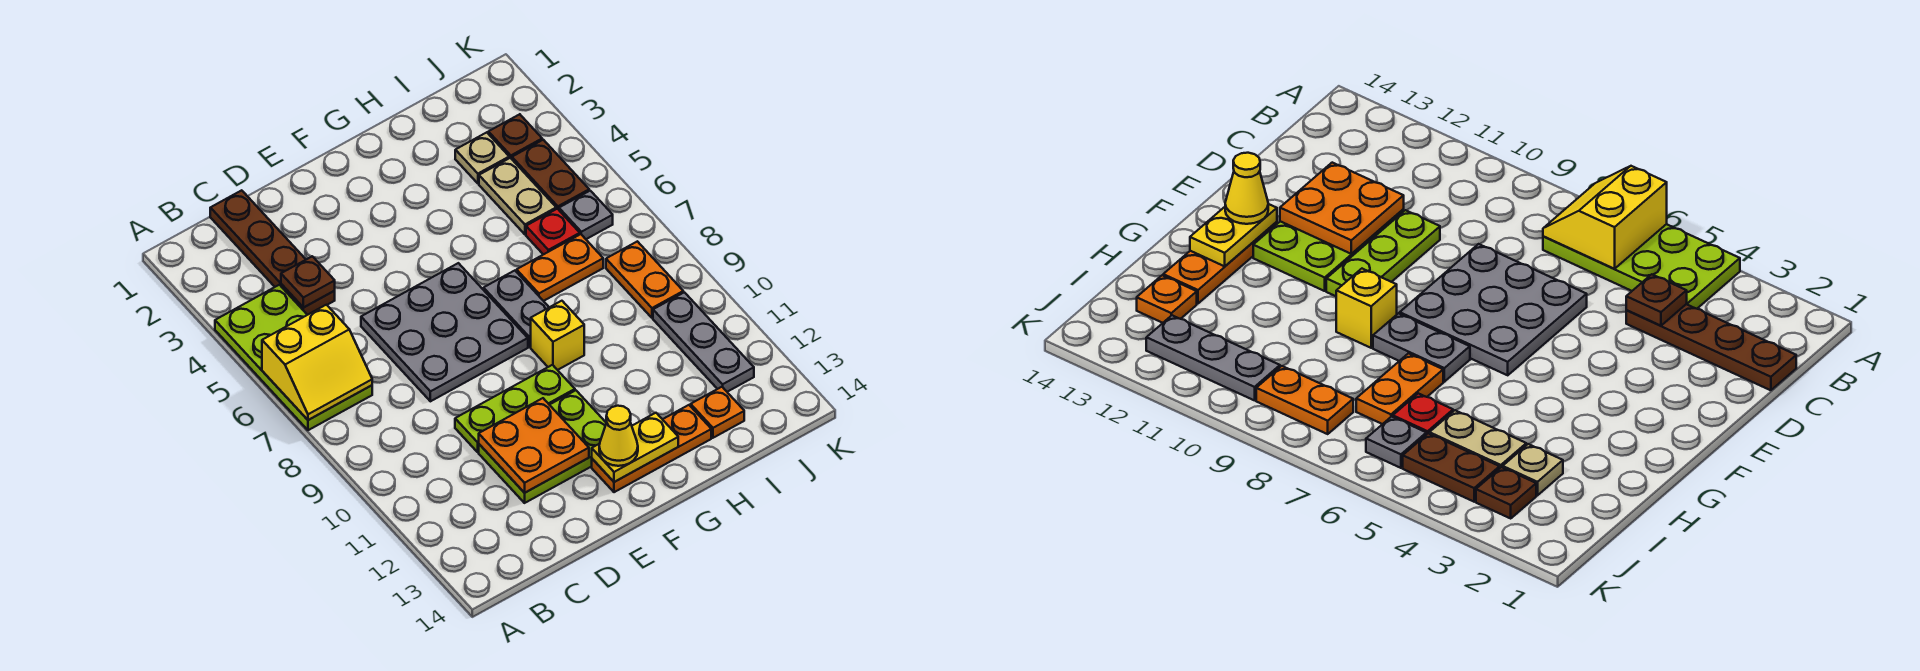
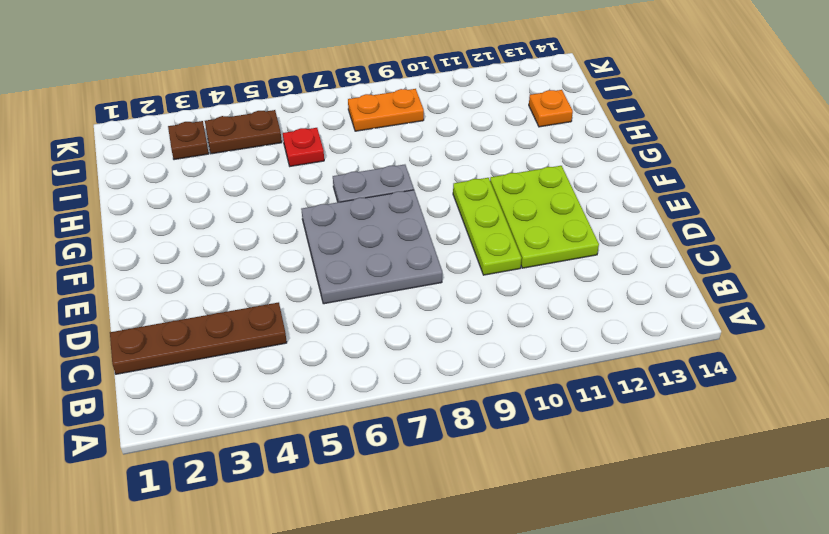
none -> lime 2x4 plate [215,285,372,430]
none -> orange 1x3 plate [592,405,711,492]
none -> yellow 1x1 brick [531,301,584,370]

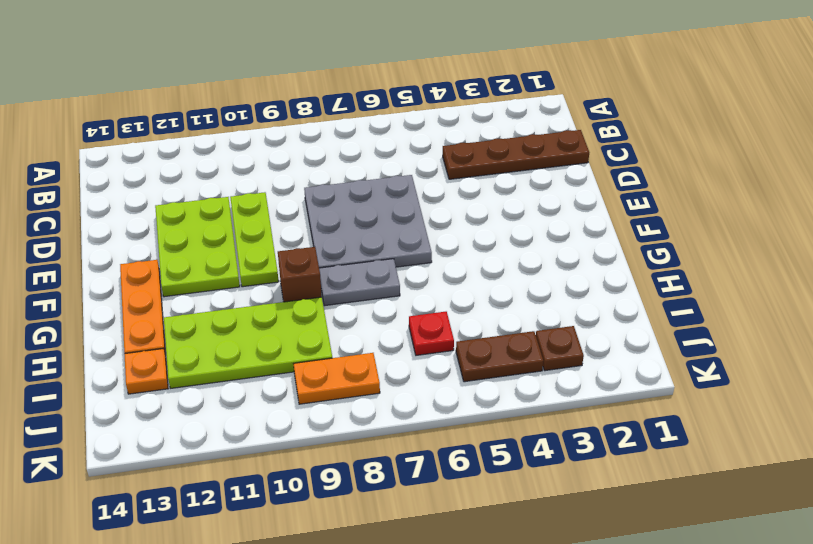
brown 1x1 brick [278,247,322,302] -> yellow 1x1 brick [531,301,584,370]
lime 2x4 plate [164,297,332,388] -> lime 2x4 plate moved to [215,285,372,430]
none -> orange 1x2 plate [517,234,603,301]
none -> tan 1x1 plate [455,132,509,183]
none -> tan 1x2 plate [479,158,556,234]

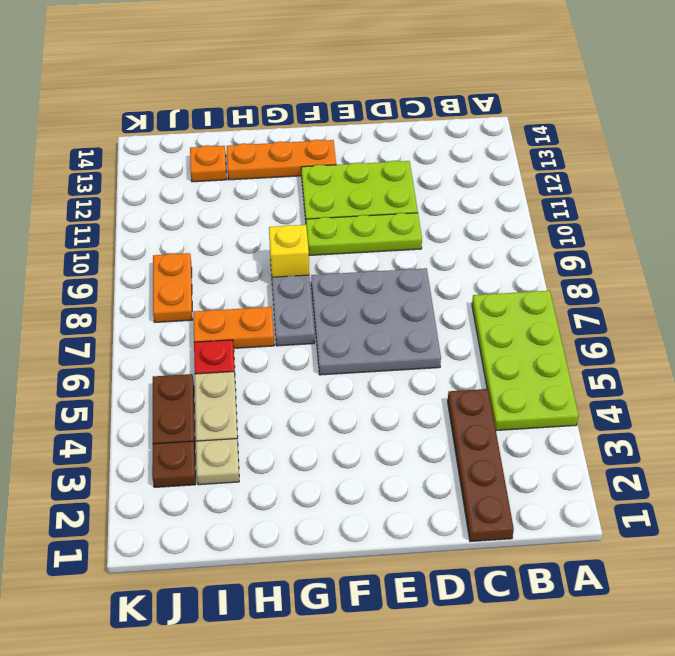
none -> grey 1x1 plate [559,191,613,239]
none -> grey 1x3 plate [653,292,754,392]
none -> yellow 2x2 slope [262,305,372,420]

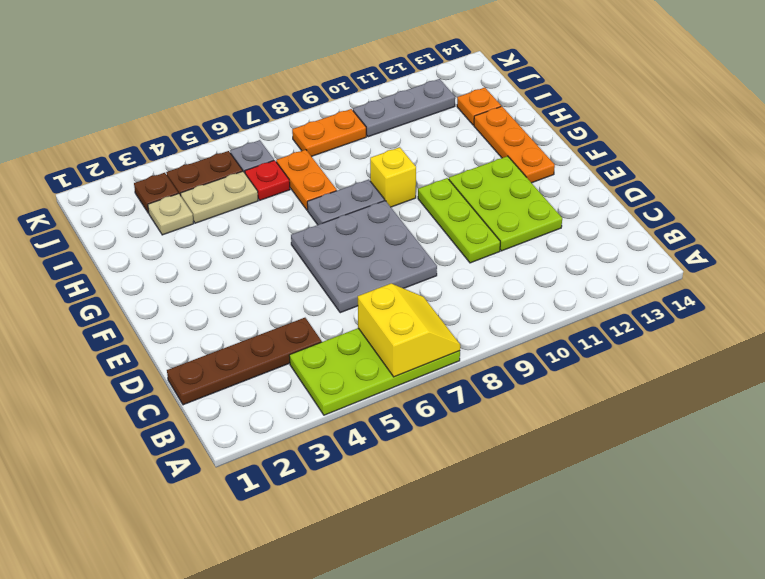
none -> brown 1x1 plate [281,256,335,308]
none -> orange 2x2 plate [479,398,589,493]
none -> yellow 1x2 plate [592,413,678,482]

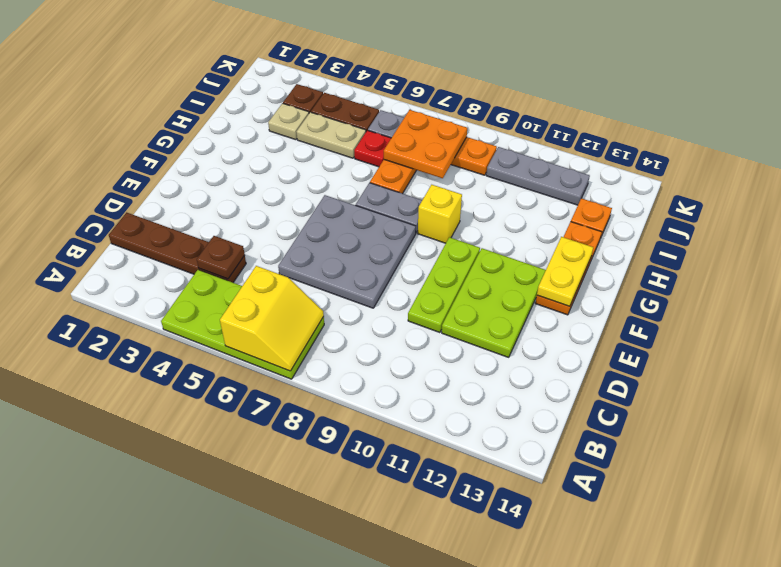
orange 2x2 plate [384,110,467,178] -> orange 2x2 plate moved to [479,398,589,493]
none -> yellow 1x1 cone [599,406,638,466]

